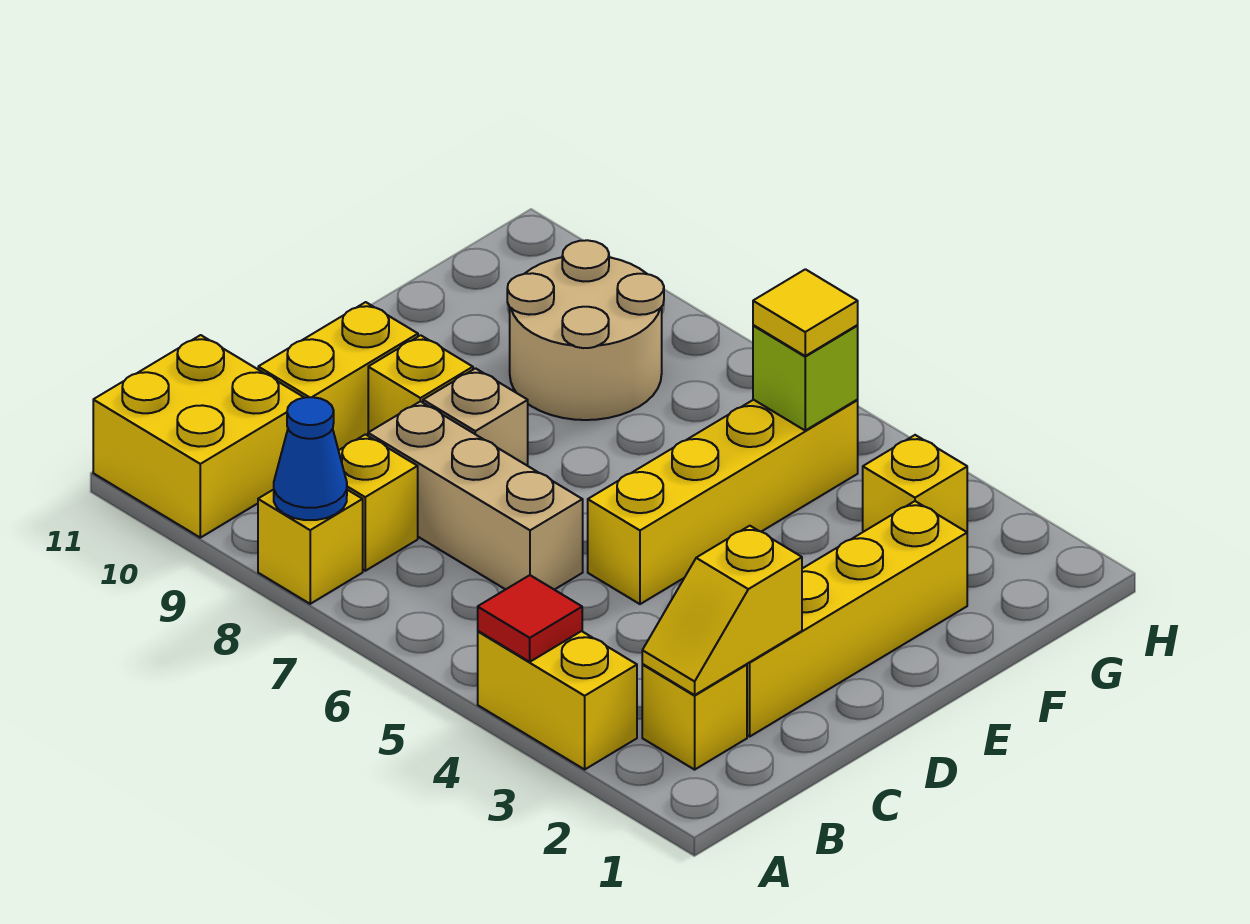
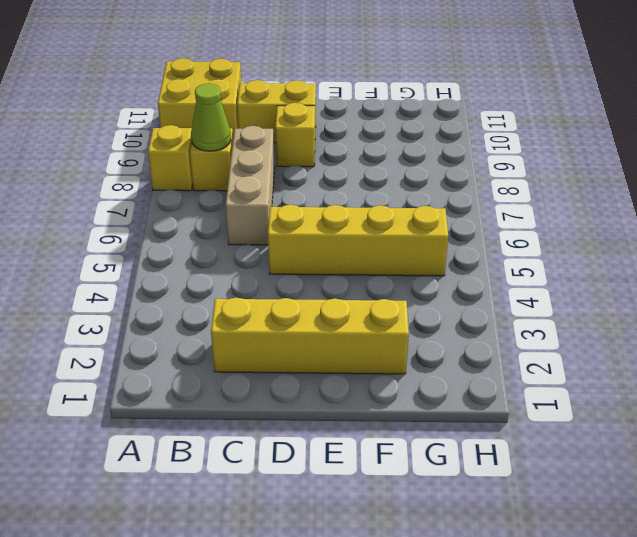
lime 1x1 cone [191,83,231,151] -> none
none -> yellow 1x2 brick [478,631,637,769]
none -> yellow 1x1 brick [642,664,747,770]
none -> tan 1x1 brick [423,368,528,466]

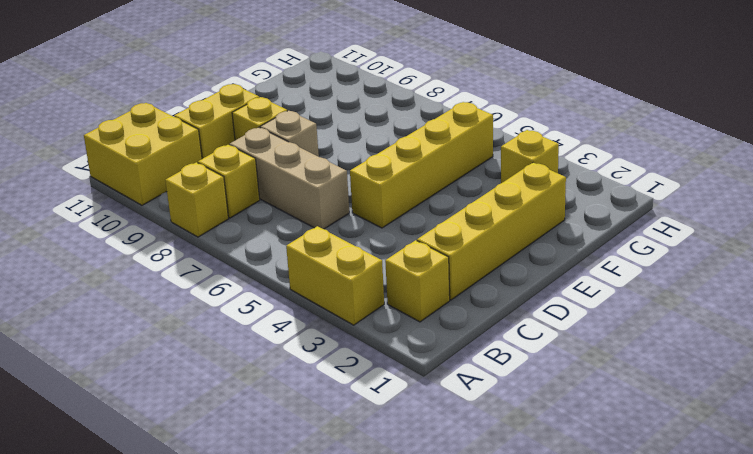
none -> tan 2x2 round brick [507,240,664,420]
none -> red 1x1 tile [478,575,582,662]
none -> blue 1x1 cone [274,397,347,520]

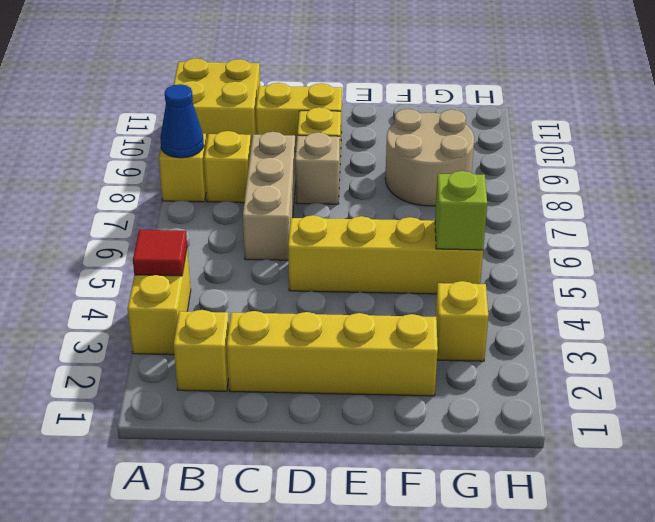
none -> yellow 1x2 slope [642,526,802,695]
none -> yellow 1x1 tile [753,269,858,356]

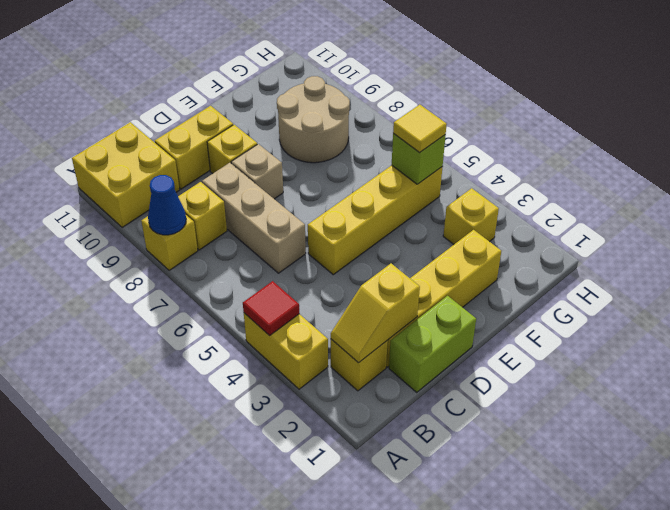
lime 1x2 brick [389,296,476,392] -> none

